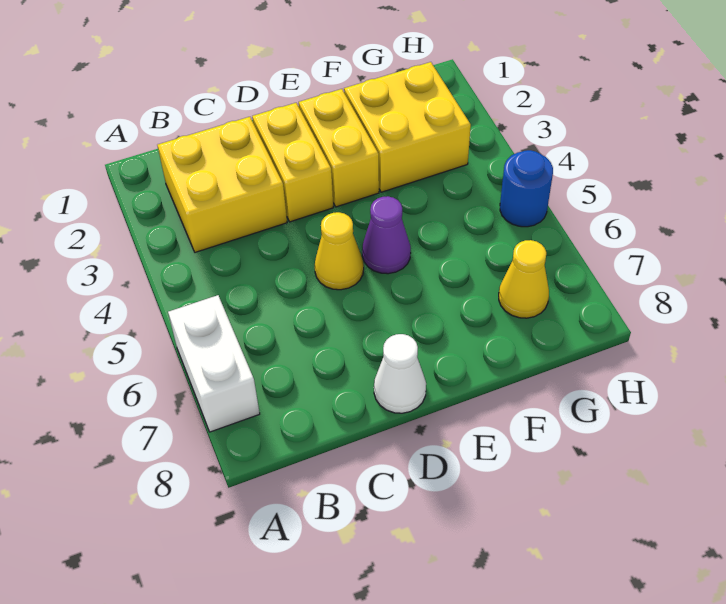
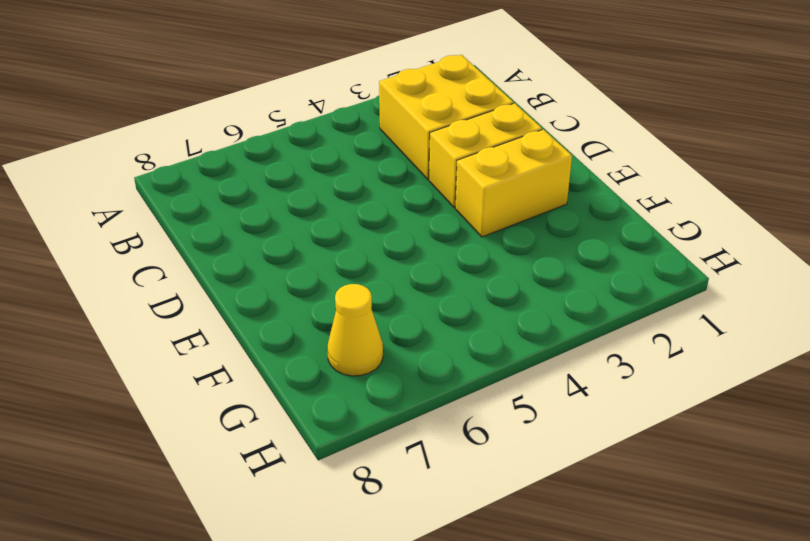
none -> white 1x2 brick [168,295,260,432]
none -> yellow 1x1 cone [315,212,364,290]

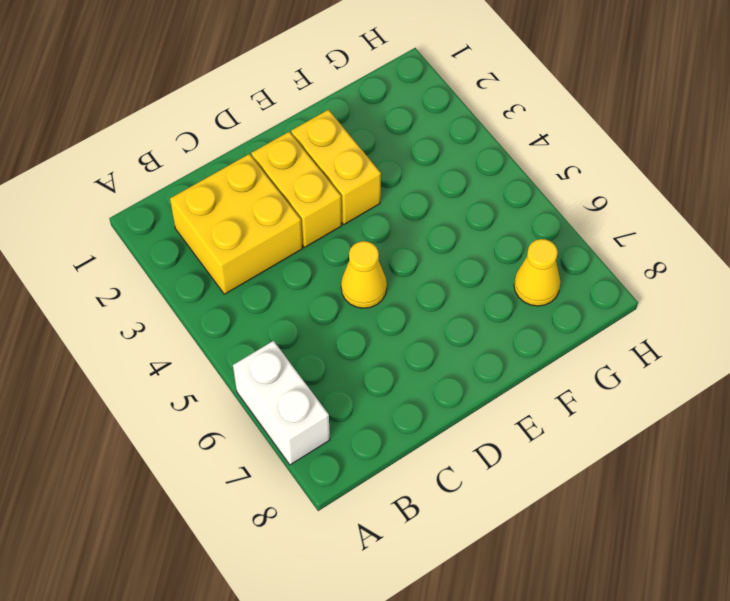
none -> white 1x1 cone [374,334,426,413]
none -> purple 1x1 cone [362,196,411,274]

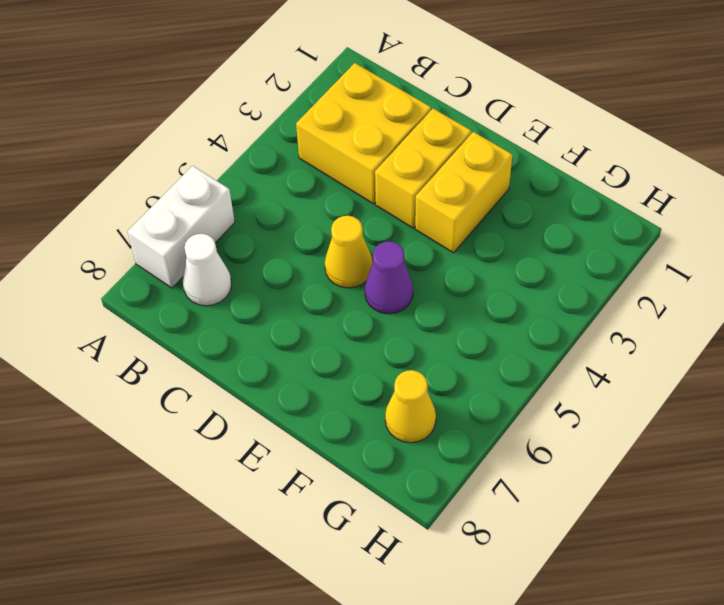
white 1x1 cone [183,234,232,306] -> white 1x1 cone moved to [374,334,426,413]
none -> yellow 2x2 brick [344,62,471,192]
none -> blue 1x1 round brick [500,150,553,227]

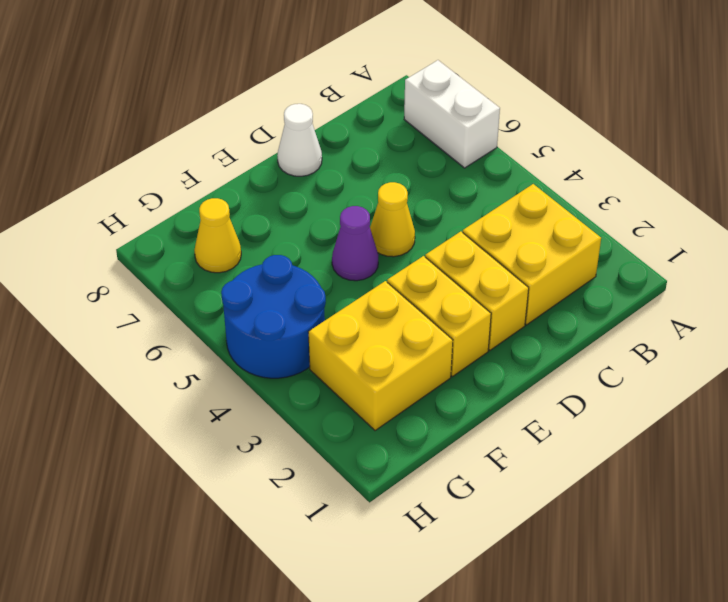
blue 2x2 round brick [221,255,326,378] -> blue 1x1 round brick [500,150,553,227]

